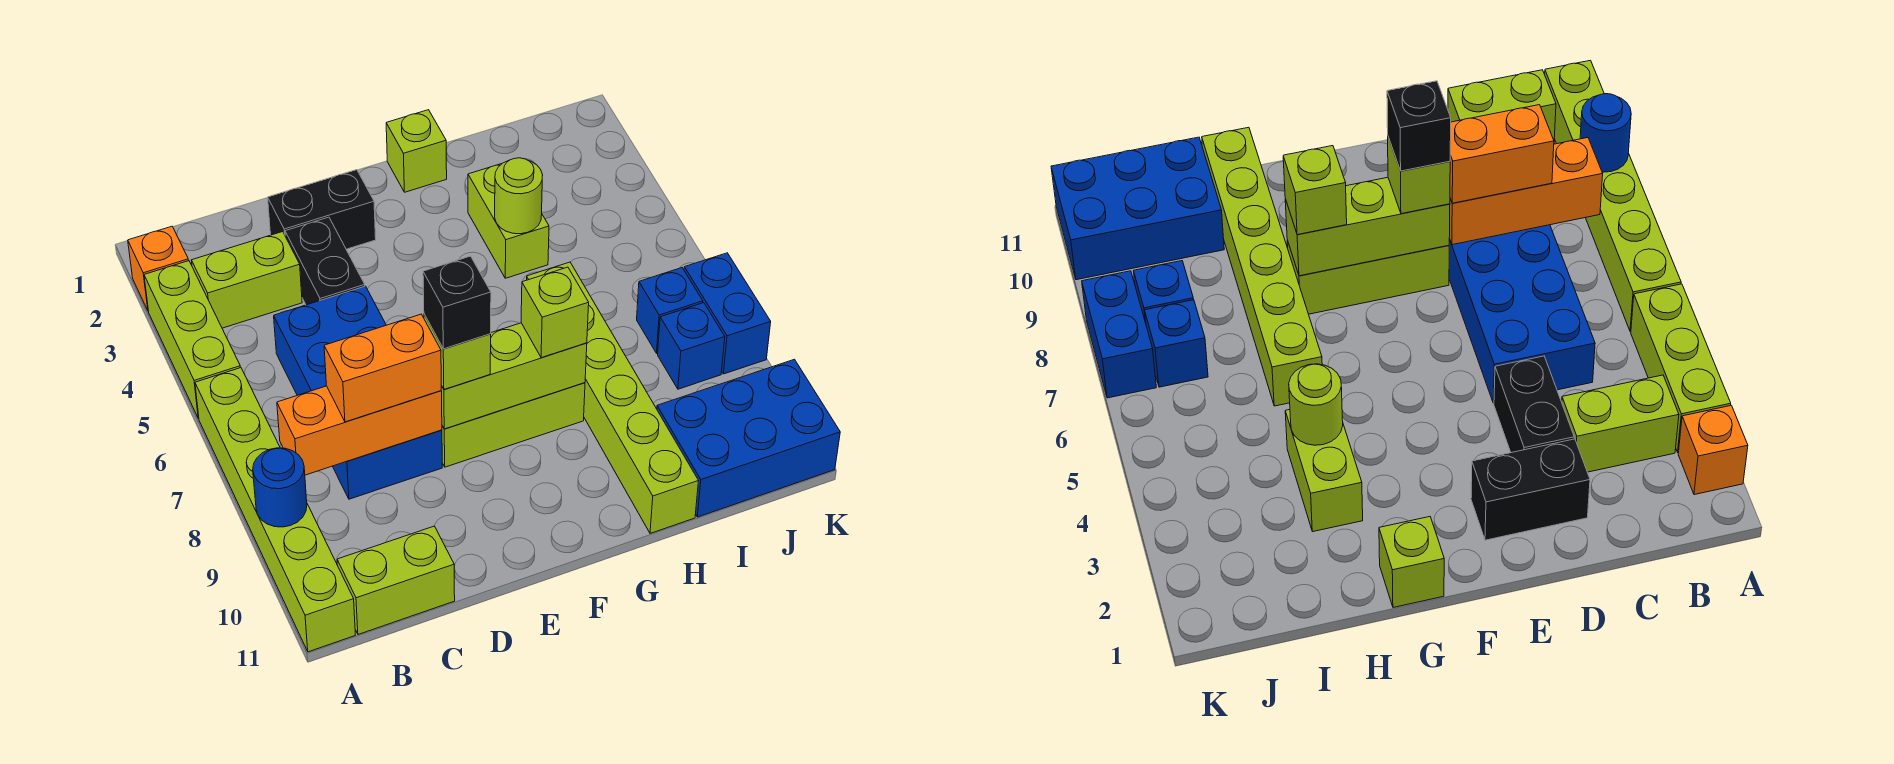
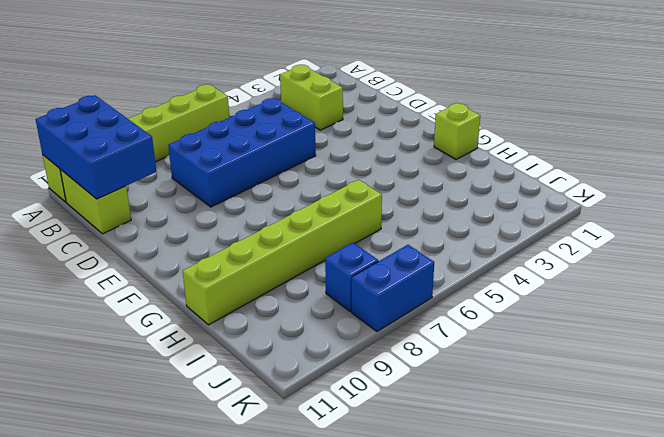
blue 2x3 brick [35,95,157,199] -> blue 2x3 brick moved to [657,359,840,517]
none -> orange 1x1 brick [128,226,189,310]
none -> lime 1x3 brick [144,261,240,418]
none -> black 1x2 brick [268,170,376,249]

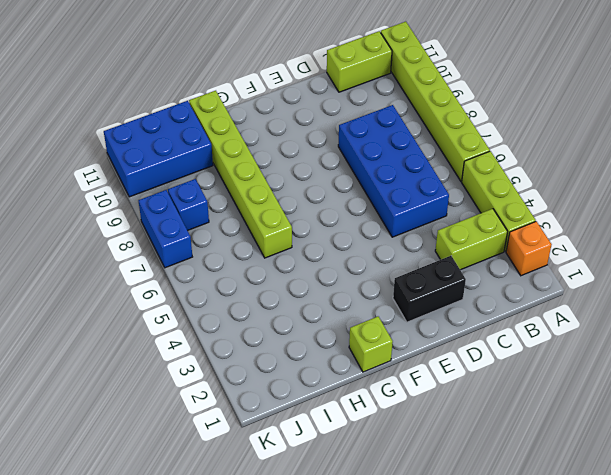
none -> black 1x2 brick [285,217,365,305]
none -> lime 1x3 brick [442,383,585,467]
none -> lime 1x2 brick [468,164,549,278]

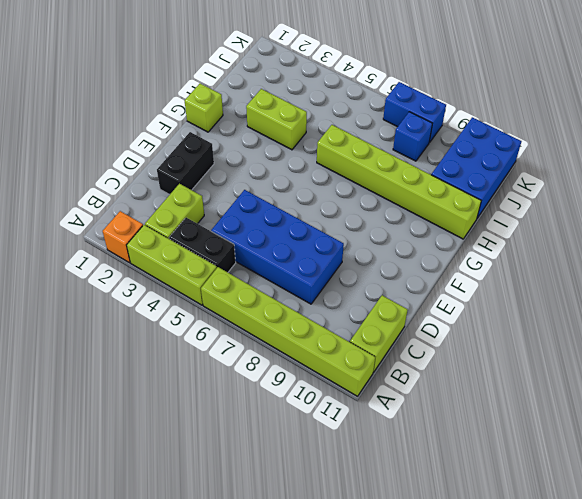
black 1x2 brick [169,218,236,272] -> black 1x2 brick moved to [285,217,365,305]
none -> lime 1x3 brick [442,383,585,467]
none -> blue 1x1 brick [637,268,703,353]
none -> blue 1x1 round brick [253,448,307,527]

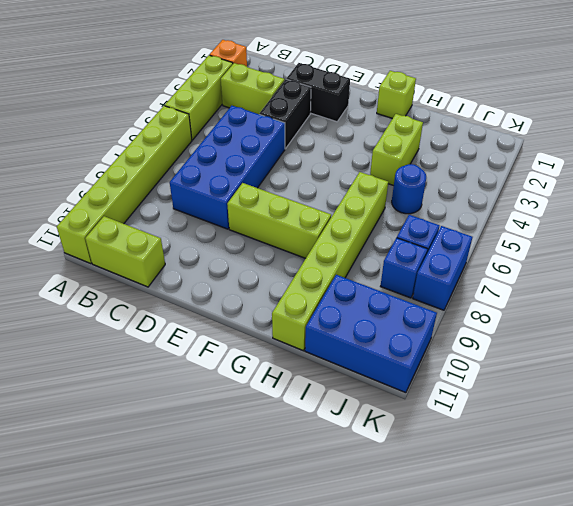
blue 1x1 round brick [392,164,426,214] -> blue 1x1 round brick moved to [253,448,307,527]
none -> orange 1x3 brick [277,386,442,475]
none -> lime 1x3 brick [441,323,587,429]
none -> lime 1x1 round brick [495,158,543,234]

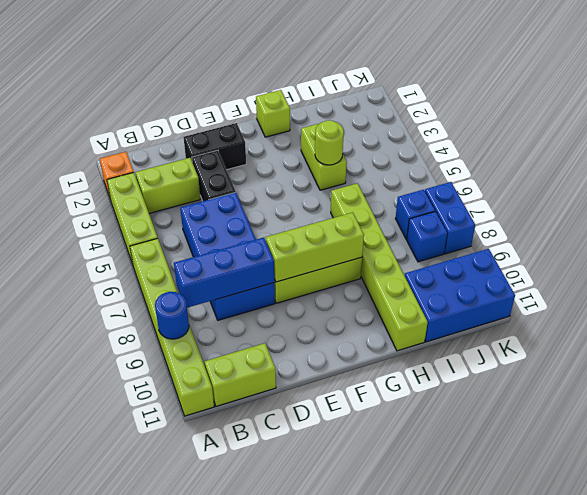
blue 1x3 brick [174,238,274,308] -> orange 1x3 brick [277,386,442,475]
none -> orange 1x2 brick [324,314,441,422]
none -> lime 1x1 brick [424,314,491,389]
none -> lime 1x1 brick [521,267,589,358]

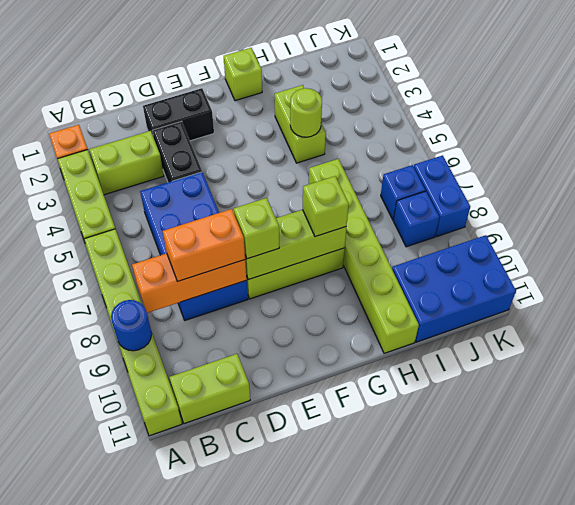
none -> black 1x1 brick [423,256,491,349]

